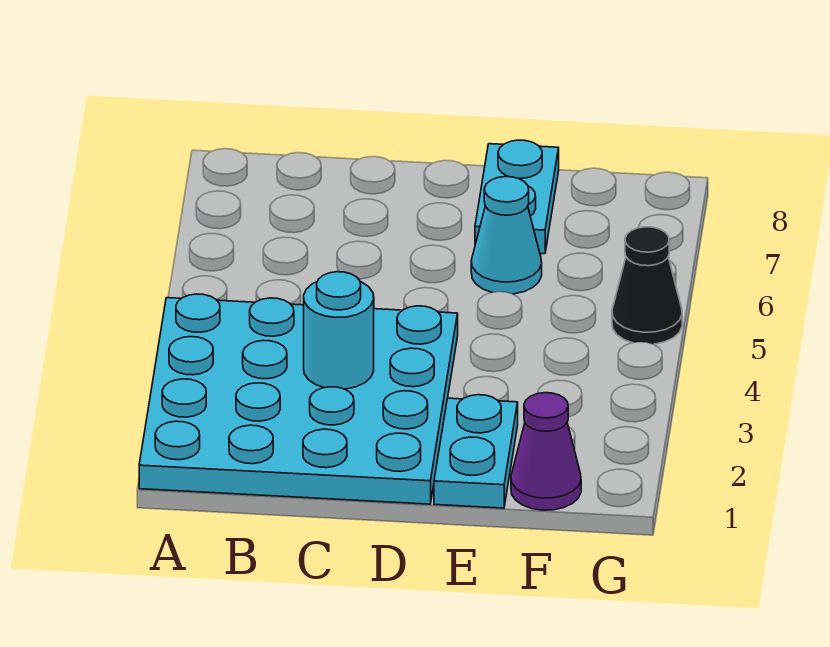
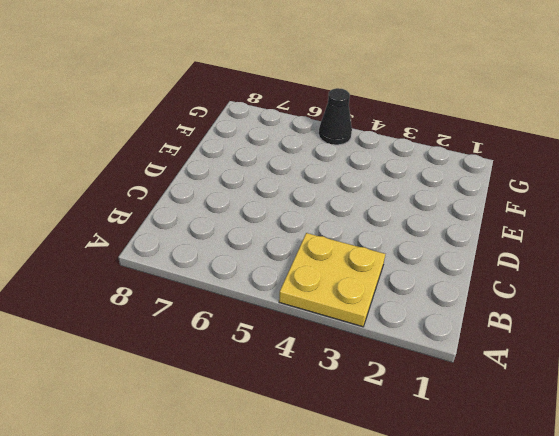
yellow 2x2 plate [279,233,385,327] -> cyan 4x4 plate [139,294,458,504]
none -> cyan 1x2 plate [434,395,518,508]
none -> cyan 1x1 cone [471,177,542,294]

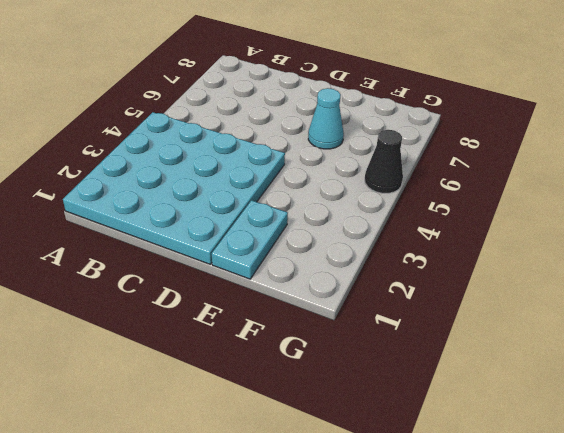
none -> cyan 1x2 plate [475,140,559,254]
none -> purple 1x1 cone [511,393,581,510]

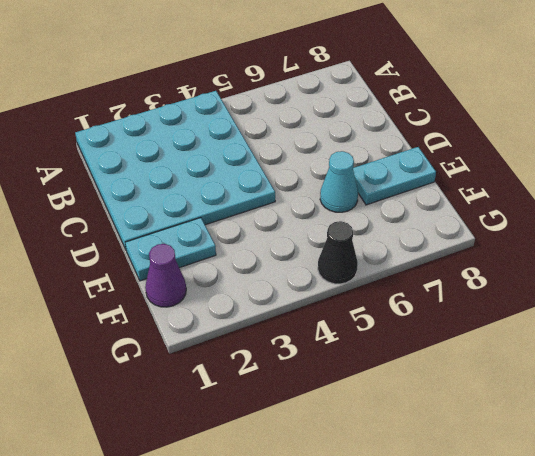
none -> cyan 1x1 round brick [304,272,374,389]

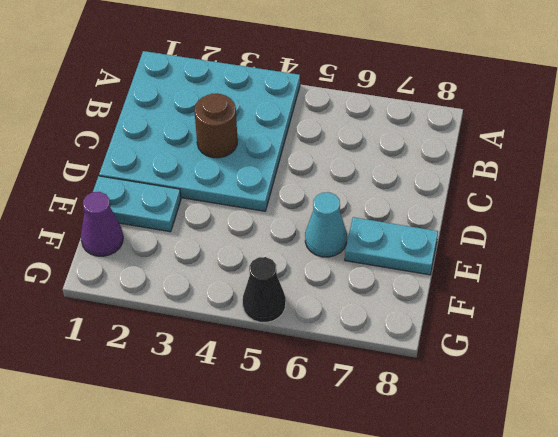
brown 1x1 round brick [194,94,238,158] -> cyan 1x1 round brick [304,272,374,389]

